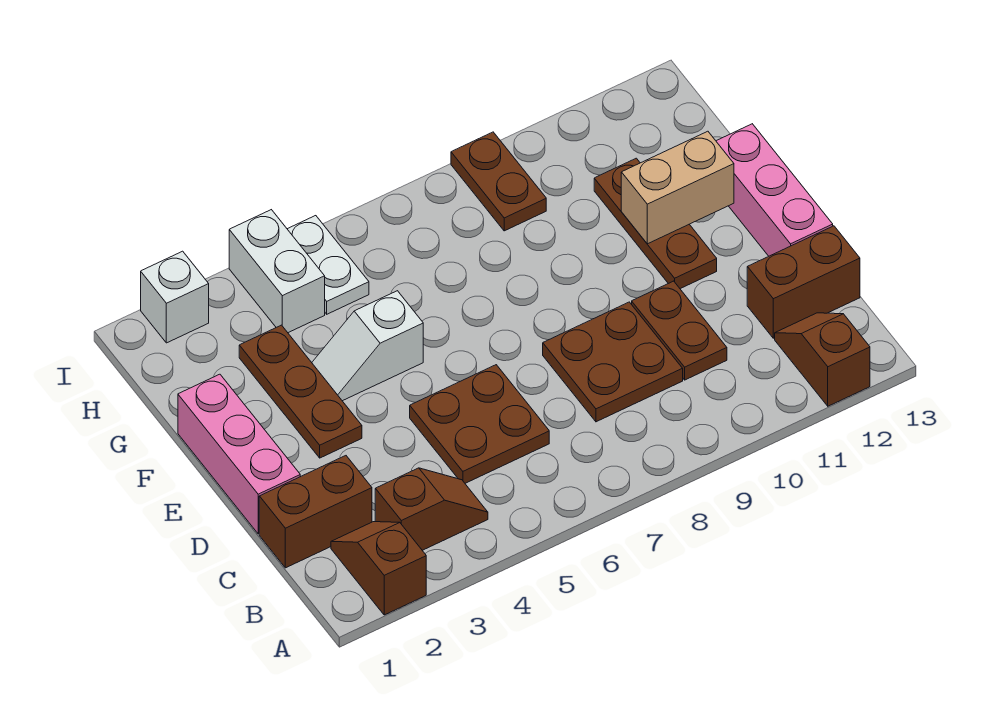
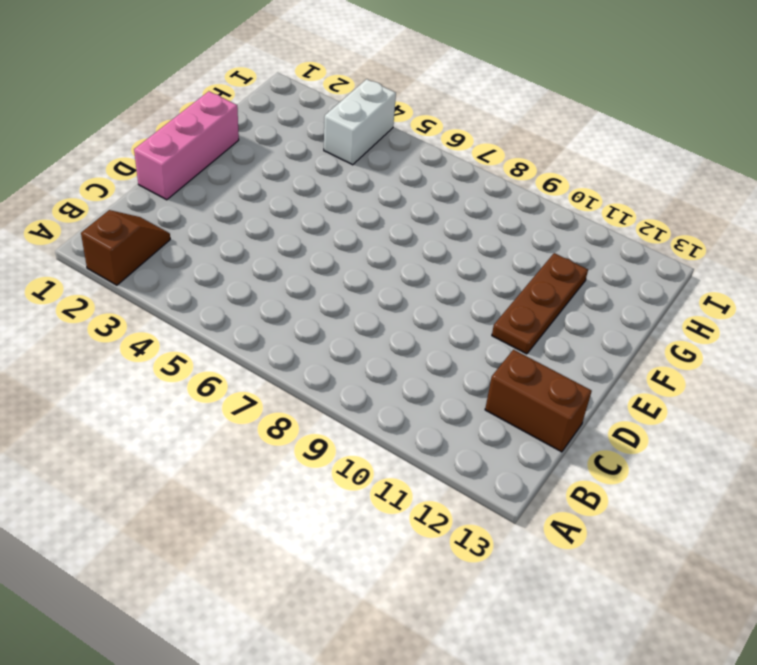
none -> brown 1x2 slope [775,313,870,406]
none -> brown 1x2 slope [375,468,488,550]
none -> brown 1x2 brick [259,456,372,568]

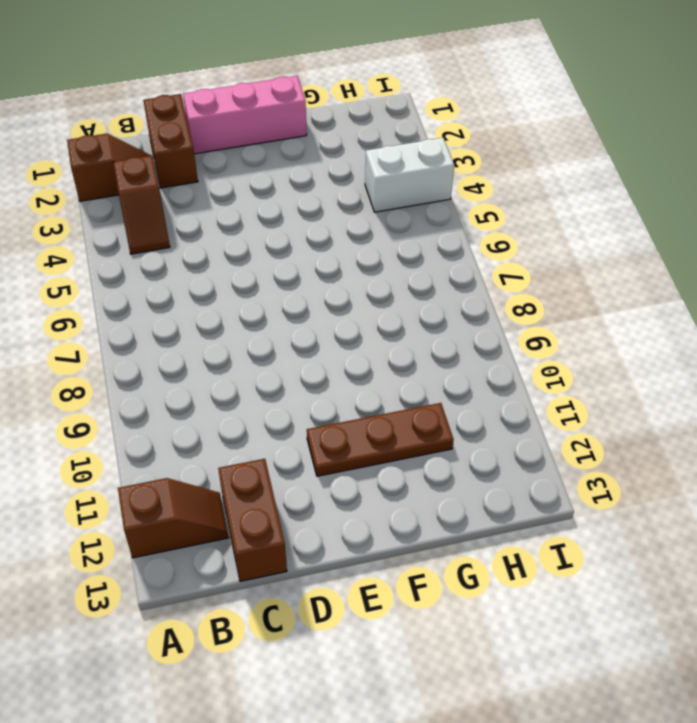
none -> brown 2x2 plate [410,365,549,483]
none -> brown 2x2 plate [543,302,683,422]
none -> brown 1x2 plate [632,281,727,380]

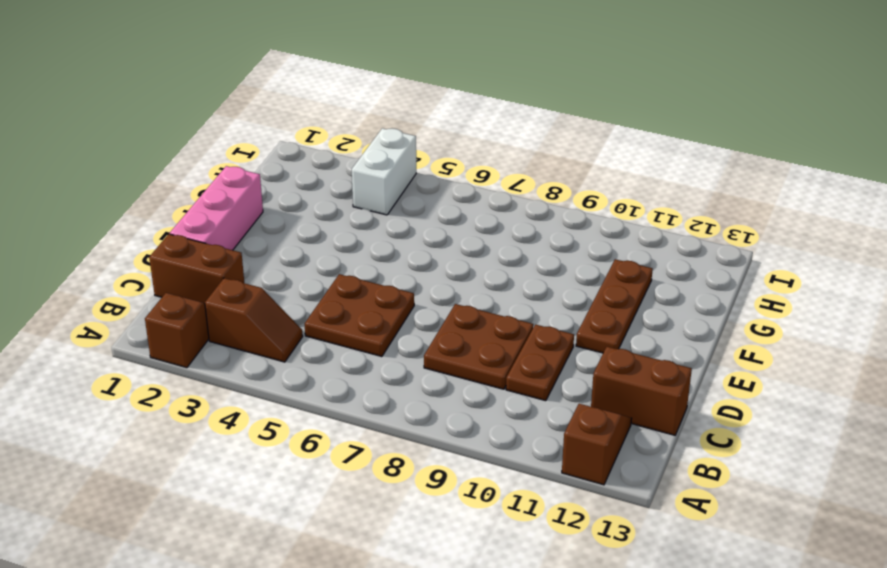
none -> pink 1x3 brick [716,124,833,256]
none -> brown 1x3 plate [239,325,362,458]
none -> white 1x2 slope [312,291,423,401]

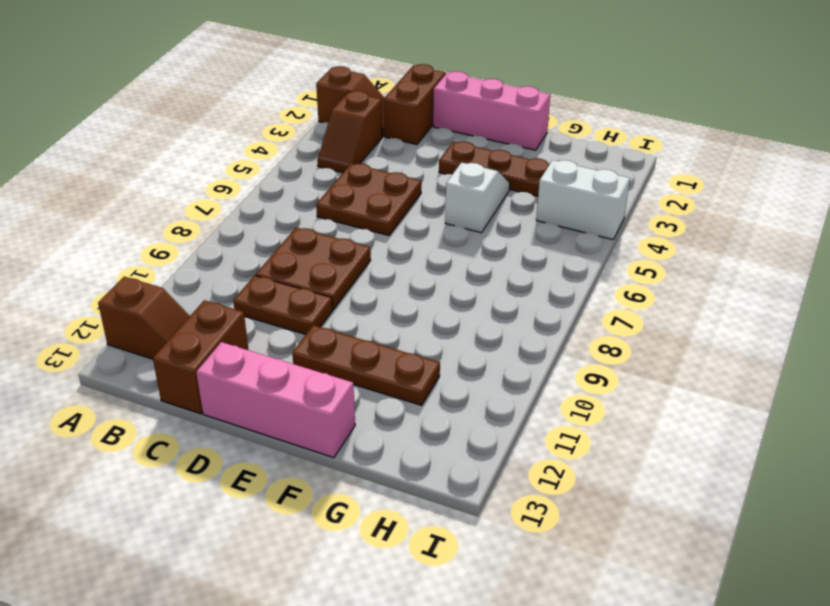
none -> white 1x2 plate [288,216,369,314]
none -> brown 1x2 plate [451,132,546,231]
none -> white 1x1 brick [141,251,209,343]

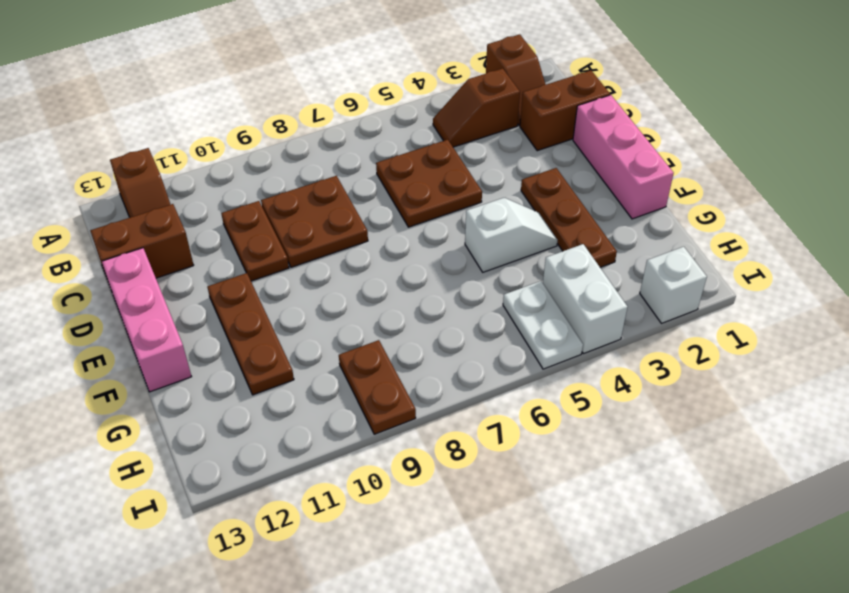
none -> tan 1x2 brick [621,131,734,244]

